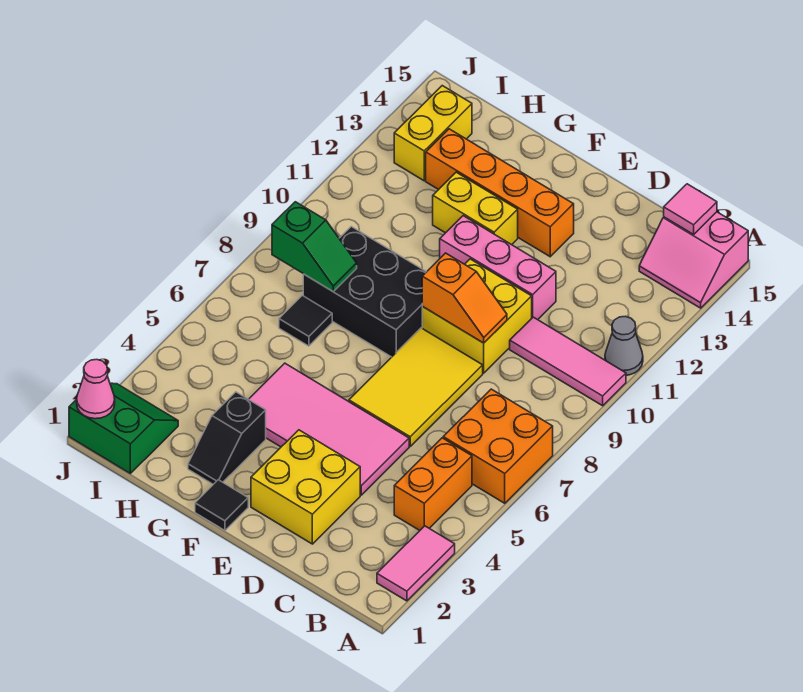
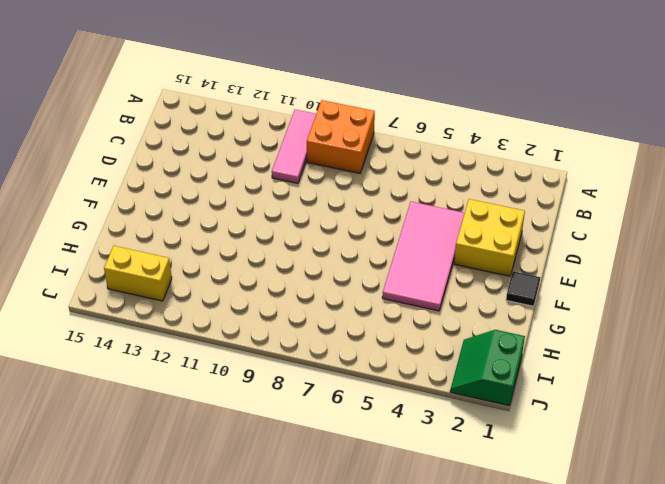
orange 2x2 brick [307,100,375,173] -> orange 2x2 brick moved to [443,389,553,503]
none -> pink 1x2 tile [377,526,455,601]
none -> grey 1x1 cone [605,316,643,375]
none -> pink 2x2 slope [639,212,748,308]

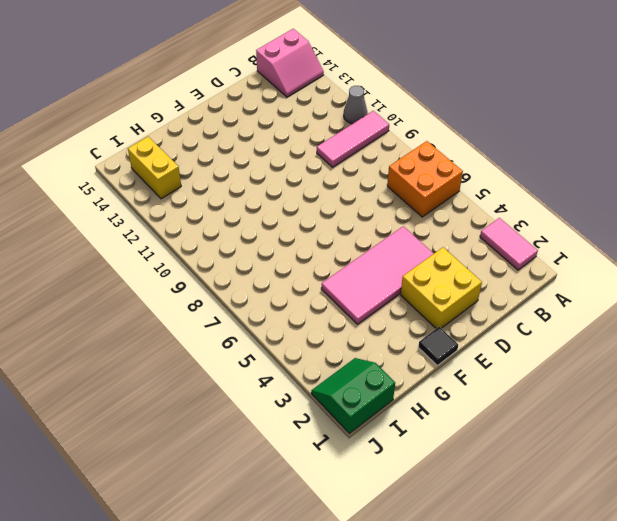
none -> orange 1x2 brick [394,438,472,530]
none -> yellow 2x3 tile [349,328,483,446]
none -> yellow 2x2 brick [422,259,532,373]

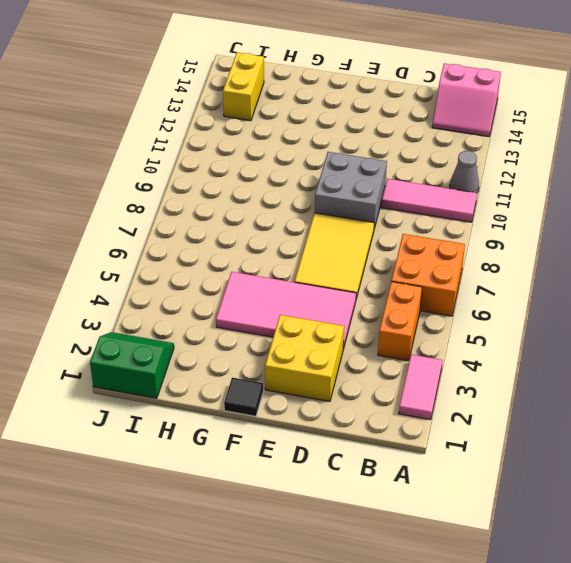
grey 2x2 brick [315,152,387,228] -> yellow 2x2 brick [422,259,532,373]
none -> pink 1x3 brick [440,216,556,320]
none -> orange 1x4 brick [426,129,574,257]
none -> black 2x3 brick [303,227,426,357]

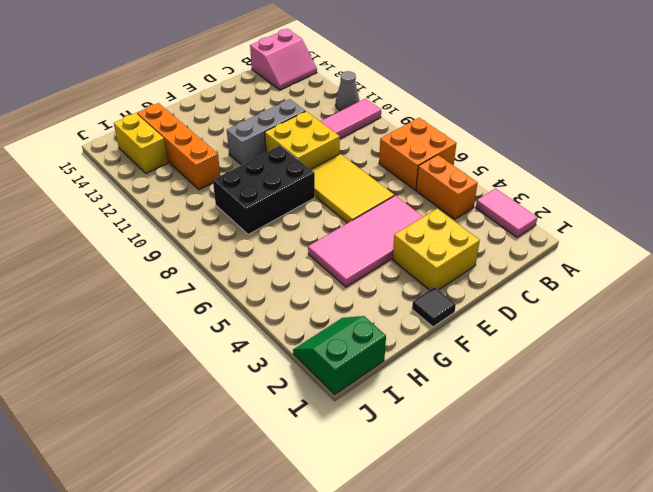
grey 1x3 brick [227,99,305,165] -> pink 1x3 brick [440,216,556,320]
orange 1x4 brick [137,103,220,190] -> orange 1x4 brick turned to [426,129,574,257]
none -> yellow 1x2 brick [433,172,518,245]
none -> black 1x2 slope [188,392,266,484]
none -> black 1x1 tile [279,295,332,346]

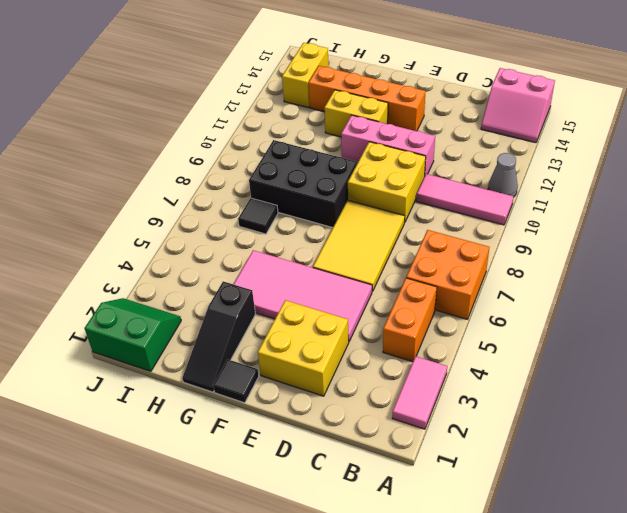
black 1x3 slope [182,281,256,392] -> black 1x2 slope [188,392,266,484]
none -> pink 1x1 tile [664,184,717,234]
none -> orange 1x2 slope [422,253,507,343]
none -> green 1x2 slope [272,202,357,291]

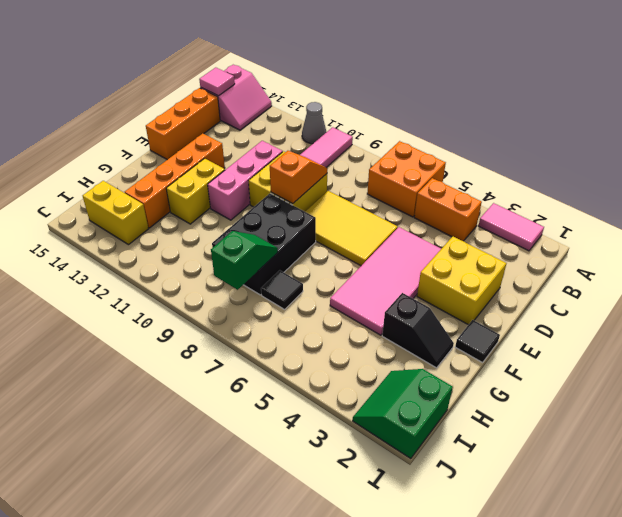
orange 1x3 brick [146,88,220,160] -> none
none -> pink 1x1 cone [77,360,115,419]

